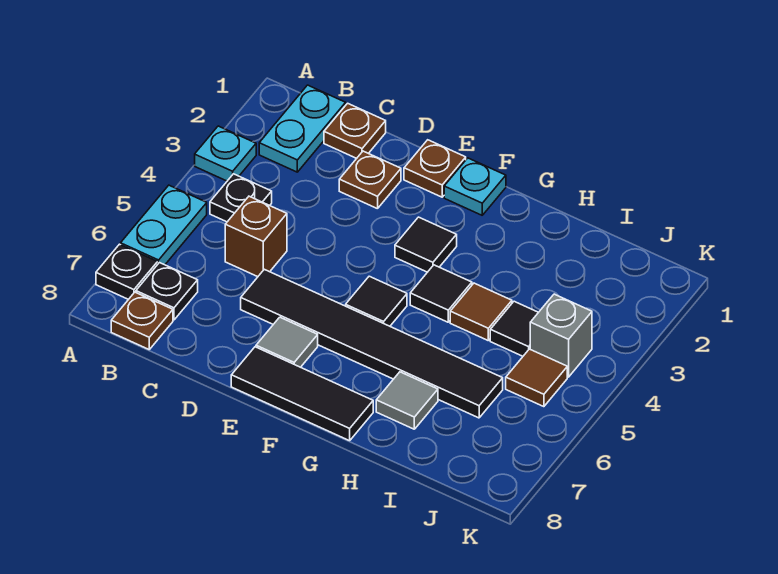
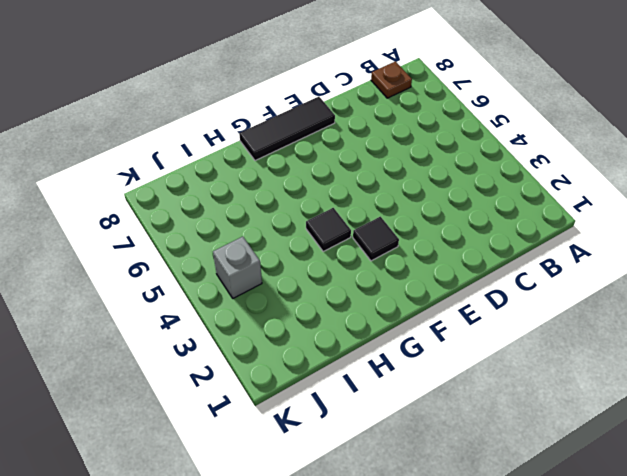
none -> cyan 1x1 plate [195,126,256,181]
none -> cyan 1x2 plate [121,185,207,265]
none -> black 1x1 plate [96,244,157,299]

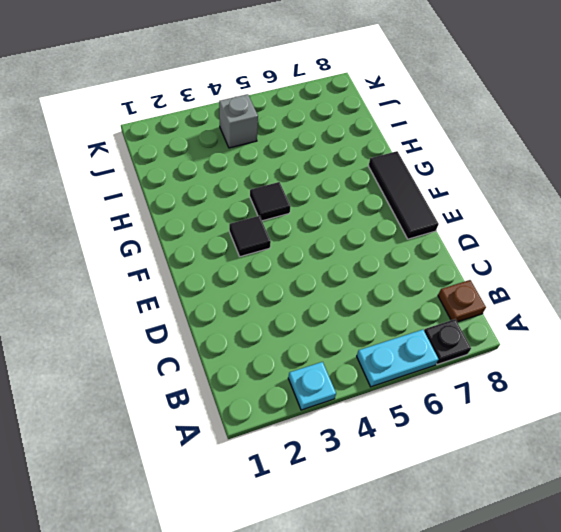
none -> cyan 1x2 plate [259,85,346,172]
none -> black 1x1 plate [210,174,272,222]
none -> black 1x1 plate [136,263,198,320]

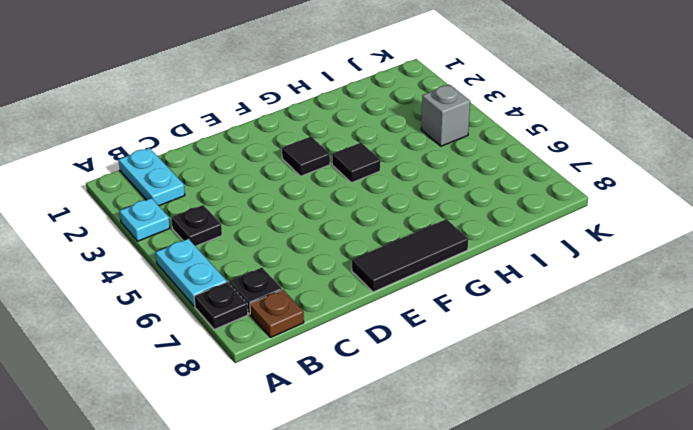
none -> brown 1x1 plate [324,103,386,158]
none -> brown 1x1 brick [225,196,287,277]
none -> brown 1x1 plate [339,151,401,209]

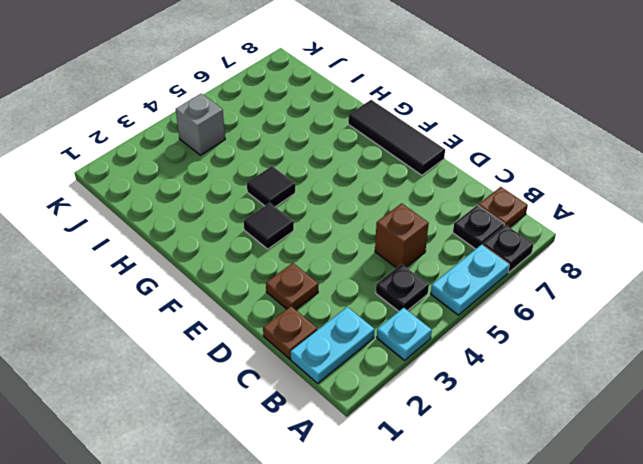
none -> black 1x6 tile [241,269,503,418]
none -> brown 1x1 plate [404,140,466,197]
none -> grey 1x1 tile [256,317,318,367]

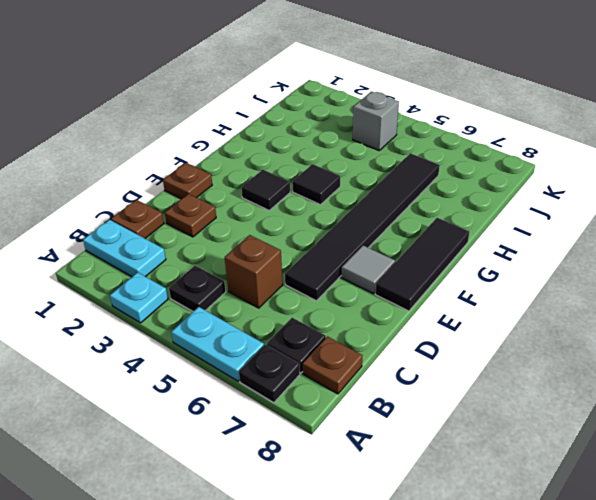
none -> cyan 1x1 plate [444,158,506,215]
none -> black 1x1 tile [346,276,407,326]
none -> brown 1x1 tile [450,283,512,340]

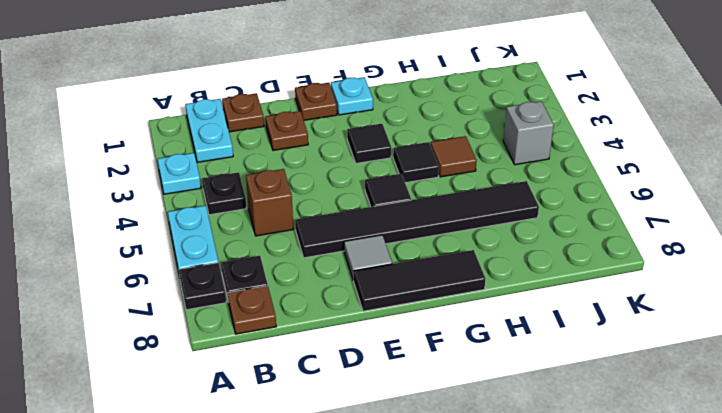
none -> grey 1x1 tile [376,372,438,429]
none -> black 1x1 tile [490,301,538,356]
none -> brown 1x1 tile [506,349,567,407]

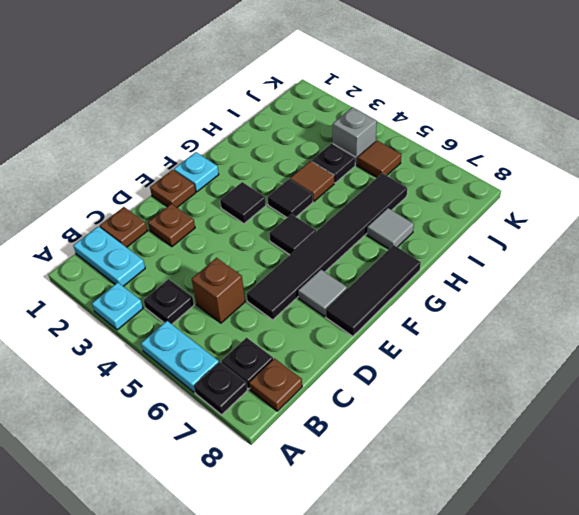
black 1x1 plate [312,143,355,183] -> black 1x1 tile [490,301,538,356]

